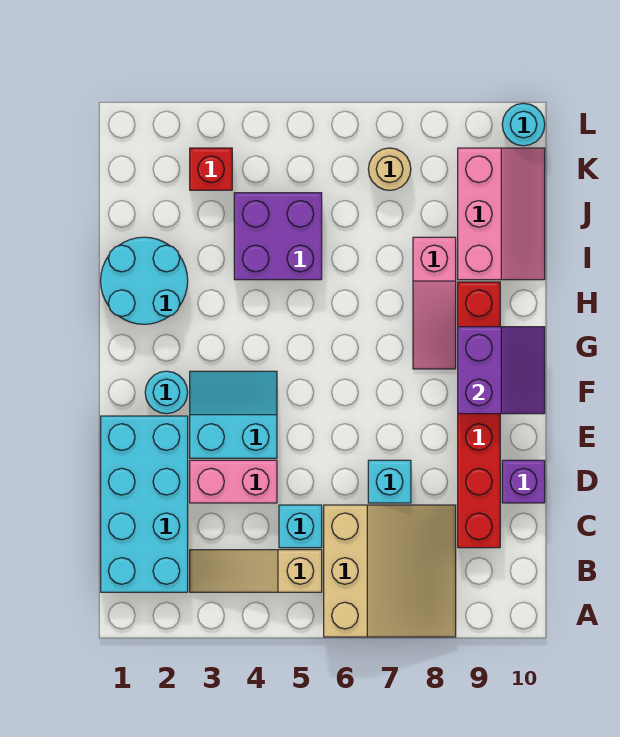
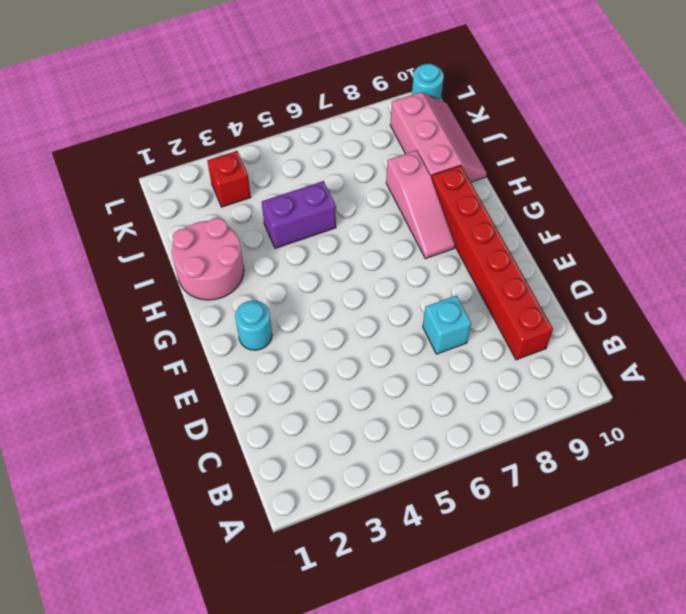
pink 2x2 round brick [172,218,244,300] -> cyan 2x2 round brick [101,237,188,324]
purple 1x2 brick [262,181,336,248] -> purple 2x2 brick [234,193,322,280]
none -> tan 3x3 slope [324,505,456,637]
none -> cyan 2x4 brick [101,416,188,592]
none -> tan 1x3 slope [190,550,322,592]

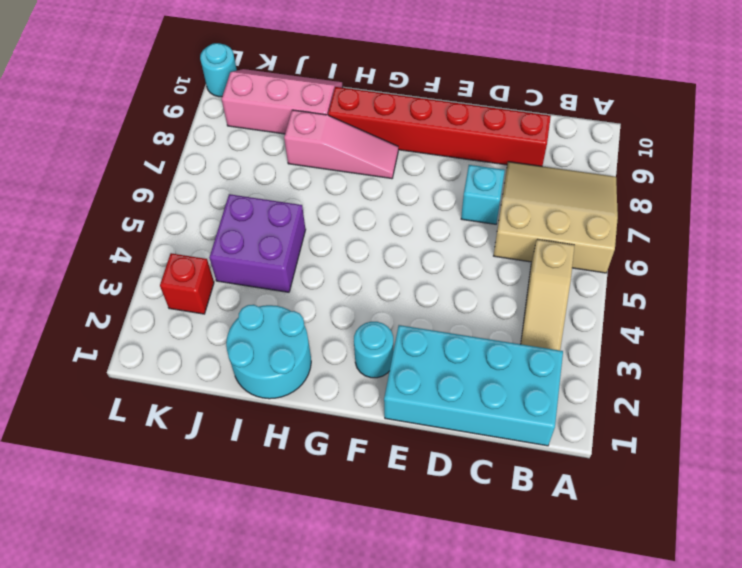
none -> cyan 1x1 brick [279,505,322,548]
none -> pink 1x2 brick [190,460,277,503]
none -> purple 1x1 brick [502,460,545,503]

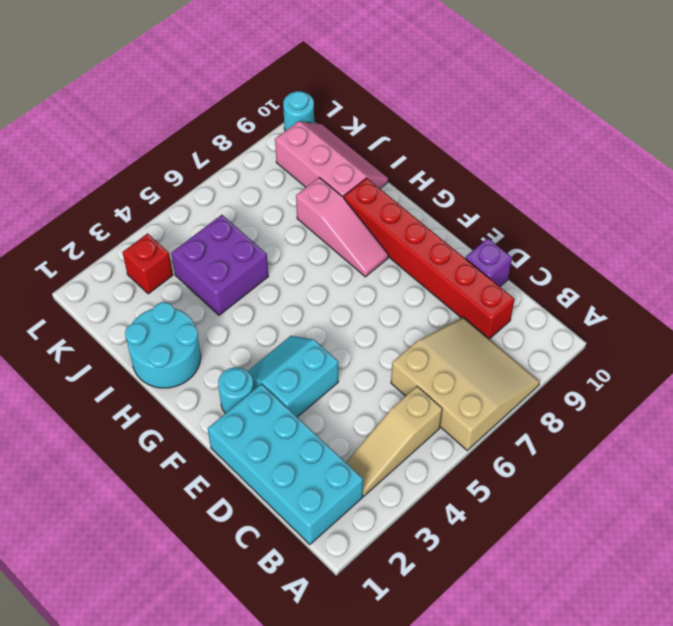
none -> cyan 1x1 brick [279,505,322,548]
none -> pink 1x2 brick [190,460,277,503]
none -> cyan 1x1 brick [368,460,411,503]

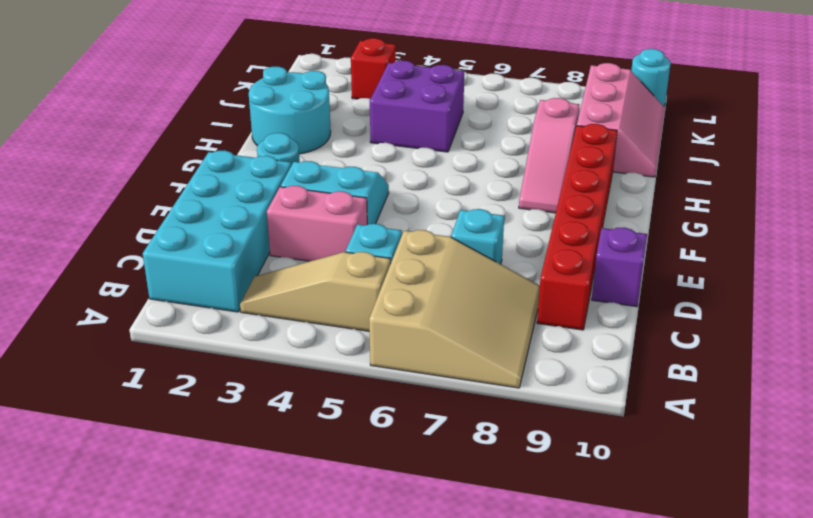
none -> tan 1x1 round brick [368,148,411,190]
none -> purple 2x2 slope [458,327,545,414]

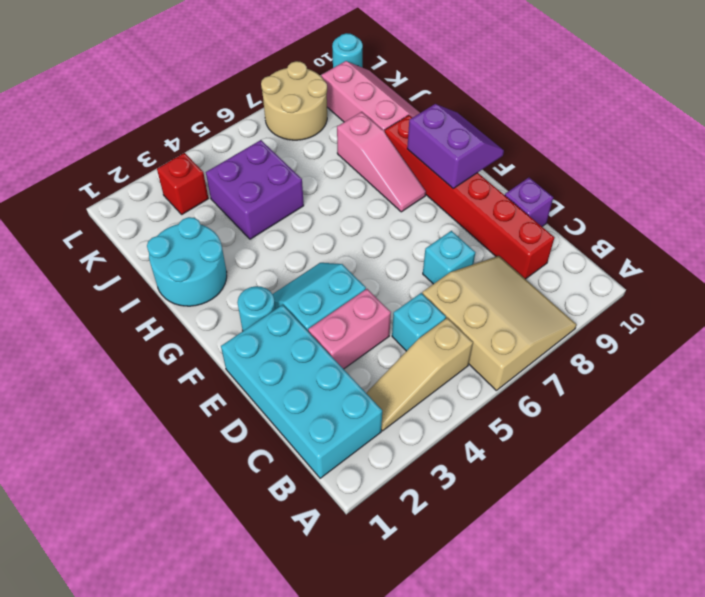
tan 2x2 round brick [261,61,327,140] -> tan 1x1 round brick [368,148,411,190]

